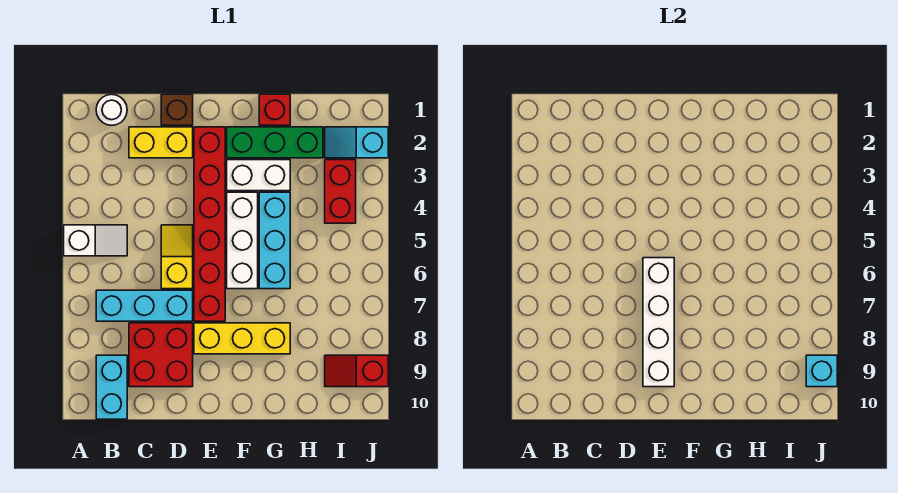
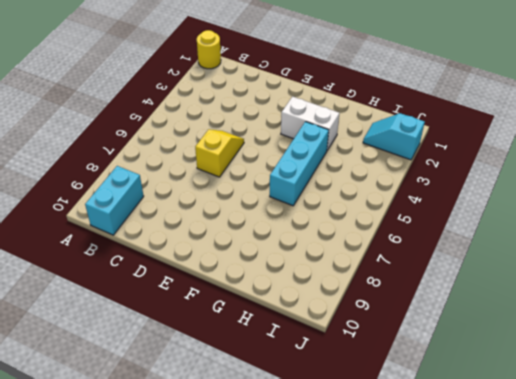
yellow 1x1 round brick [197,30,221,69] -> none
none -> white 1x2 slope [64,225,127,256]
none -> white 1x1 round brick [96,94,127,125]
none -> cyan 1x3 brick [96,290,193,321]

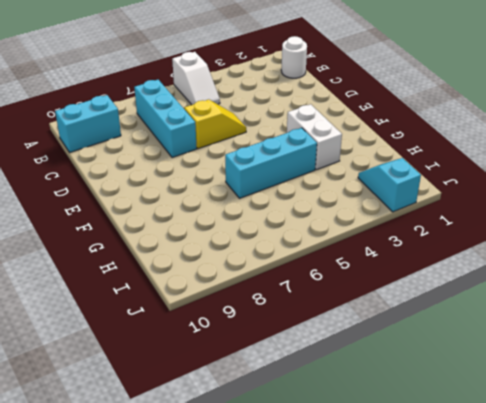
none -> yellow 1x2 brick [129,127,193,158]
none -> red 2x2 brick [129,323,193,387]
none -> brown 1x1 brick [161,94,193,125]

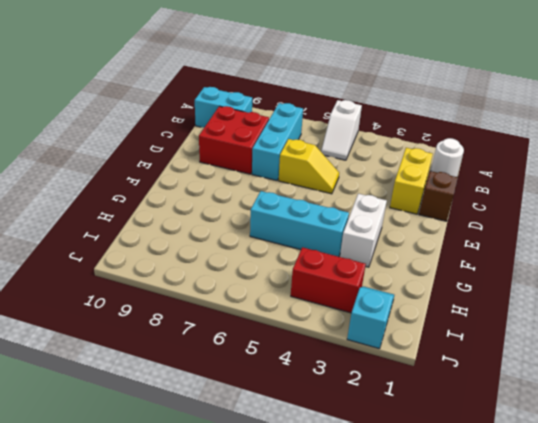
none -> red 1x6 brick [194,127,225,321]
none -> yellow 1x3 brick [194,323,290,354]
none -> green 1x3 brick [227,127,323,158]

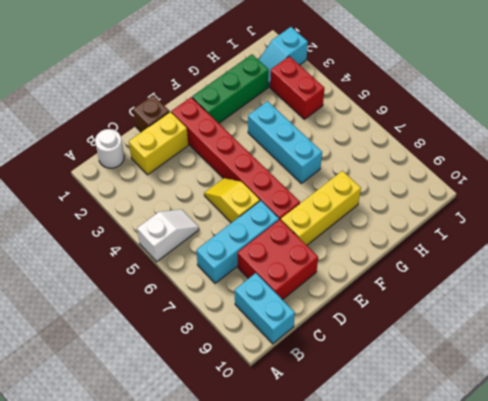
none -> white 1x2 brick [227,160,290,191]
none -> white 1x3 brick [227,192,258,289]
none -> red 1x1 brick [259,94,290,125]

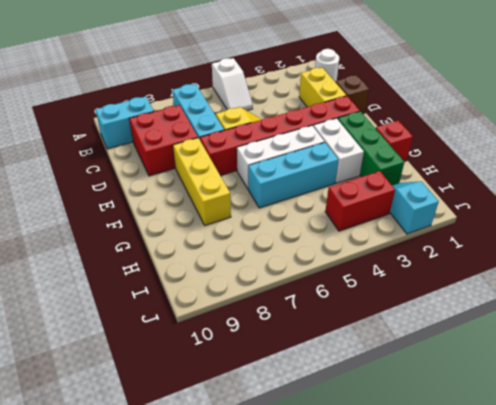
none -> red 1x2 slope [325,355,388,387]
none -> white 1x4 brick [643,258,674,387]
none -> cyan 1x1 brick [806,355,837,387]

